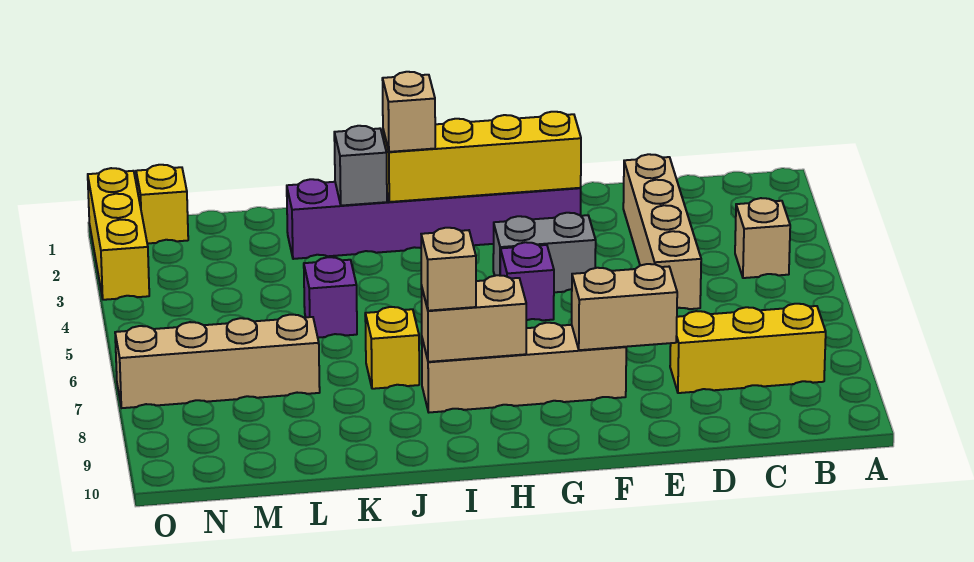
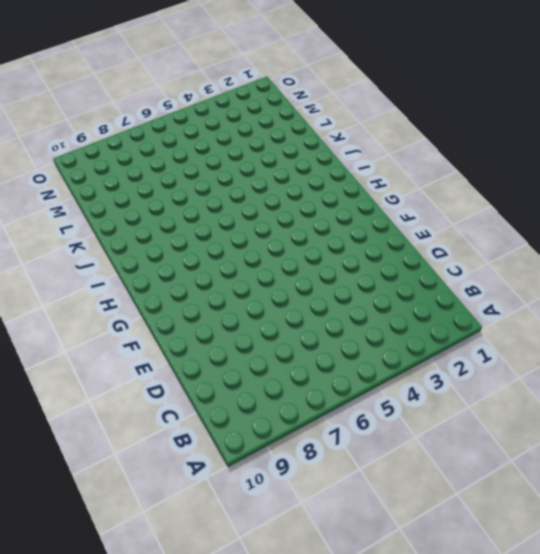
none -> tan 1x1 brick [735,198,790,278]
none -> yellow 1x3 brick [670,304,826,393]
none -> tan 1x4 brick [623,154,701,309]

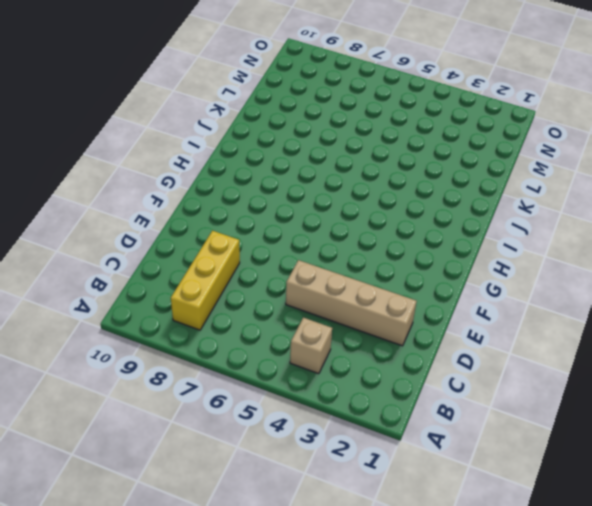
none -> purple 1x6 brick [287,179,581,259]
none -> grey 1x2 brick [493,213,596,292]
none -> tan 1x4 brick [422,323,626,412]

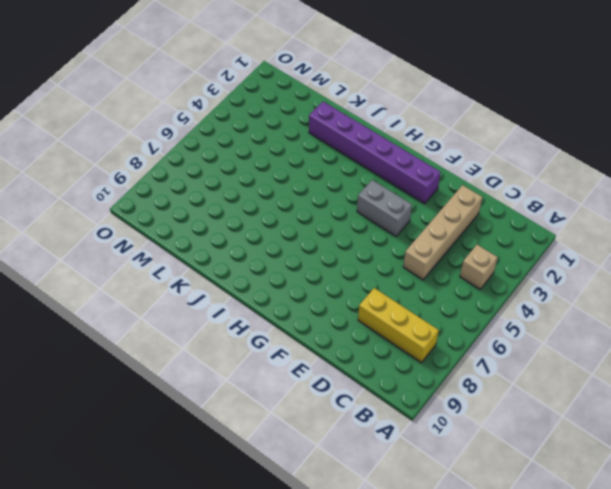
none -> tan 1x4 brick [422,323,626,412]
none -> purple 1x1 brick [500,242,554,320]
none -> yellow 1x1 brick [365,307,419,389]

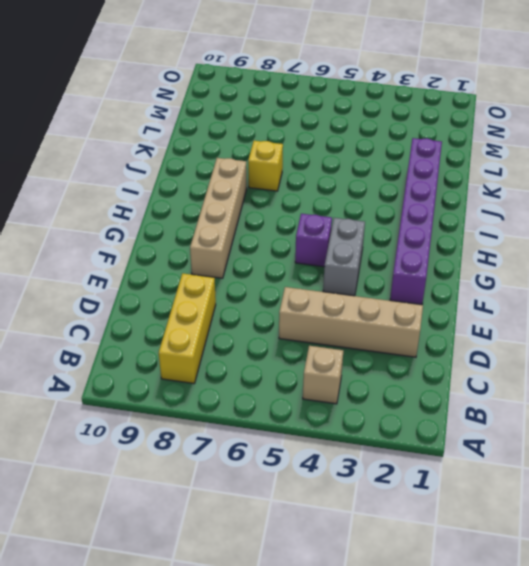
none -> purple 1x1 brick [304,257,357,338]
none -> tan 1x4 brick [115,315,320,408]
none -> yellow 1x1 brick [136,165,188,244]

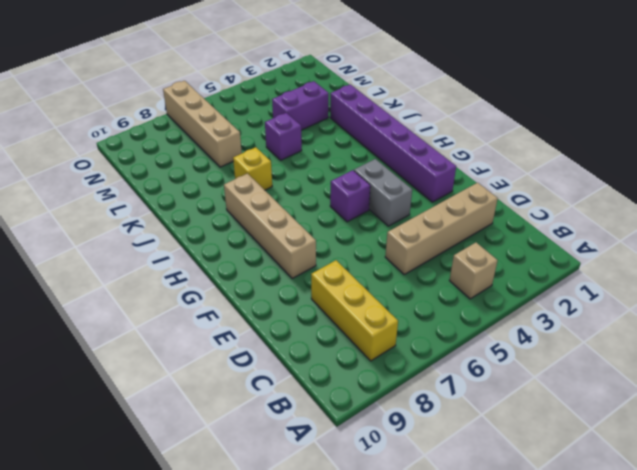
purple 1x2 brick [272,81,329,130] -> none
none -> yellow 1x1 brick [136,165,188,244]
none -> yellow 1x3 brick [88,168,149,300]
none -> tan 1x2 brick [572,264,677,350]

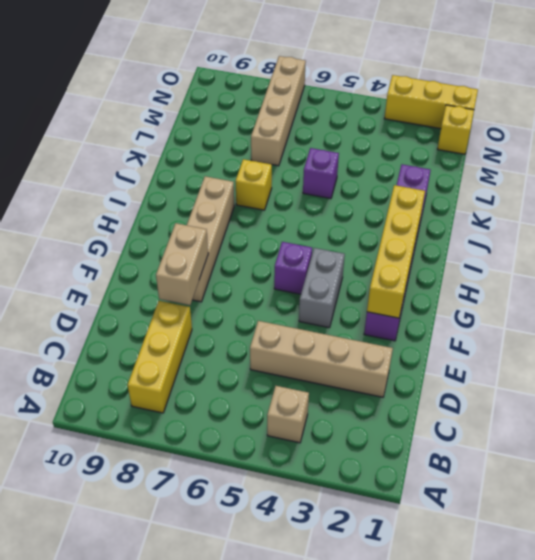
none -> tan 1x2 brick [421,275,526,362]
none -> grey 1x1 brick [334,126,387,206]
none -> tan 1x1 brick [382,72,435,152]

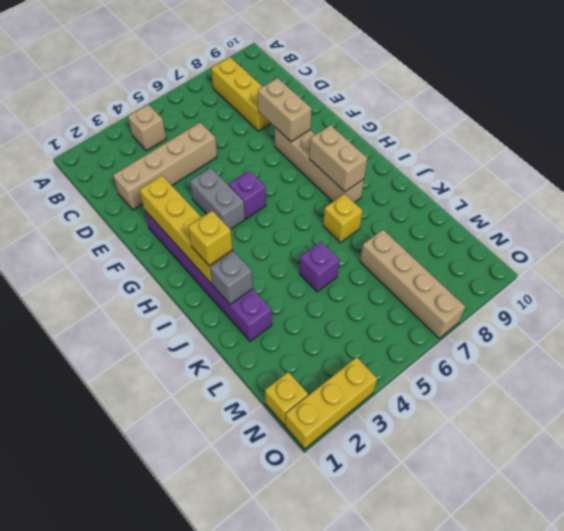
yellow 1x1 brick [188,211,233,266] -> tan 1x1 brick [382,72,435,152]
none -> tan 1x1 brick [421,228,476,311]

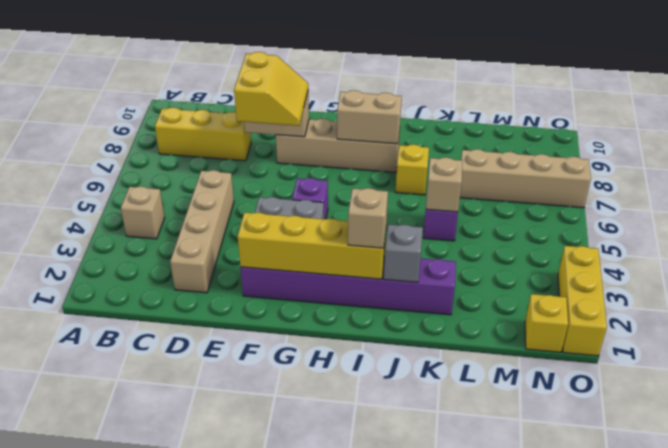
yellow 2x2 slope [234,52,308,126] -> none
tan 1x1 brick [426,157,463,212] -> tan 1x1 brick moved to [421,228,476,311]

